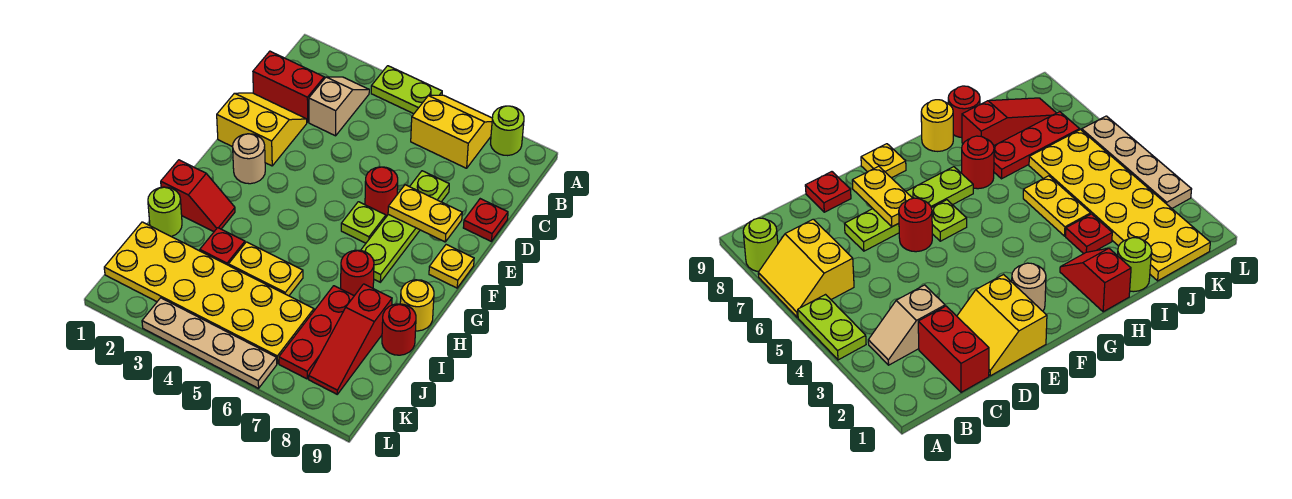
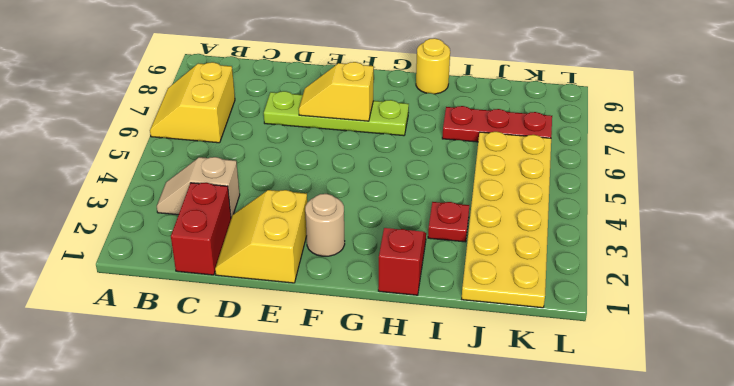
yellow 1x2 slope [299,62,374,121] -> yellow 1x2 plate [388,185,462,242]
none -> lime 1x2 plate [371,66,442,114]
none -> lime 1x1 round brick [491,106,524,156]
none -> red 1x1 plate [463,199,508,241]

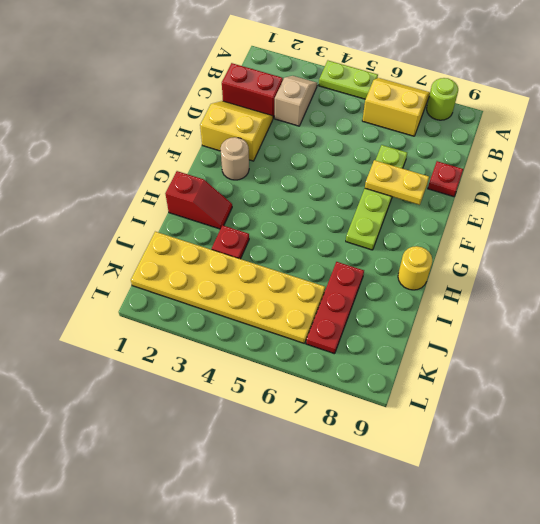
none -> red 1x1 round brick [365,167,398,216]
none -> lime 1x1 plate [341,202,386,243]
none -> yellow 1x1 plate [429,245,474,288]

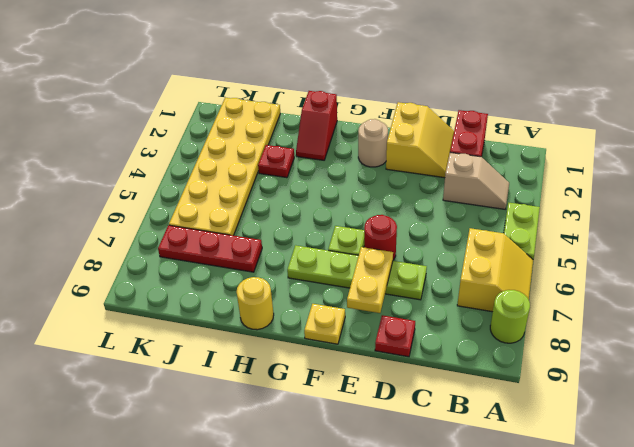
none -> red 1x1 round brick [341,250,374,296]
none -> lime 1x1 round brick [148,187,182,237]
none -> yellow 1x2 plate [229,242,303,296]

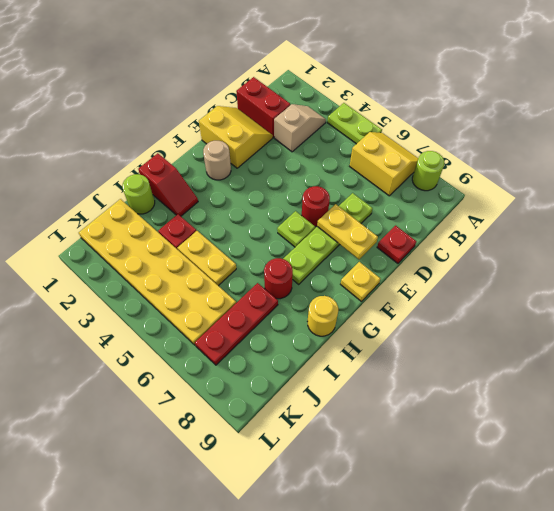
none -> red 1x3 slope [309,284,392,394]
none -> red 1x1 round brick [382,304,416,355]
none -> tan 1x4 plate [142,298,277,388]

